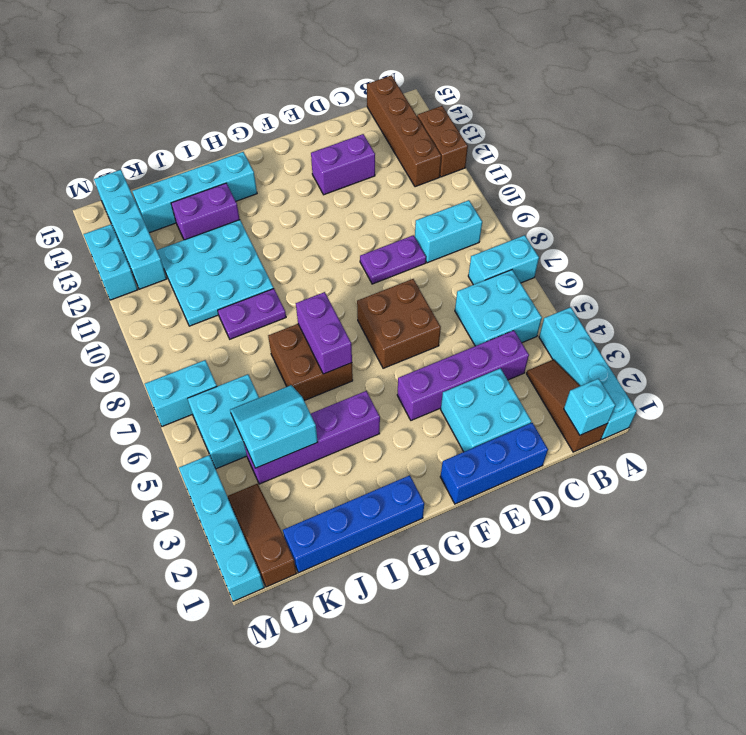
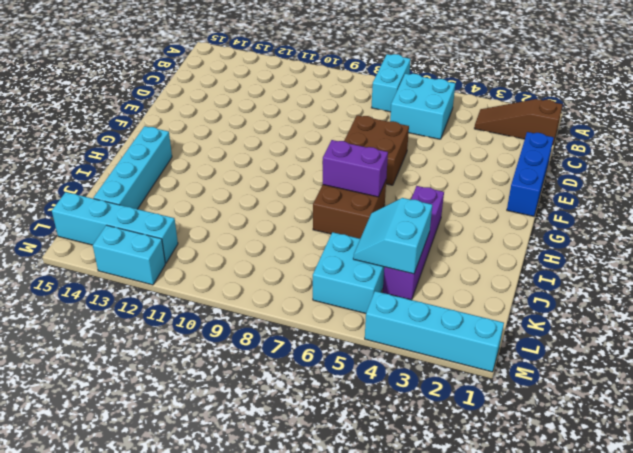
none -> cyan 1x4 brick [539,307,637,439]
none -> brown 1x2 brick [417,106,468,177]
none -> cyan 1x2 brick [415,200,482,263]

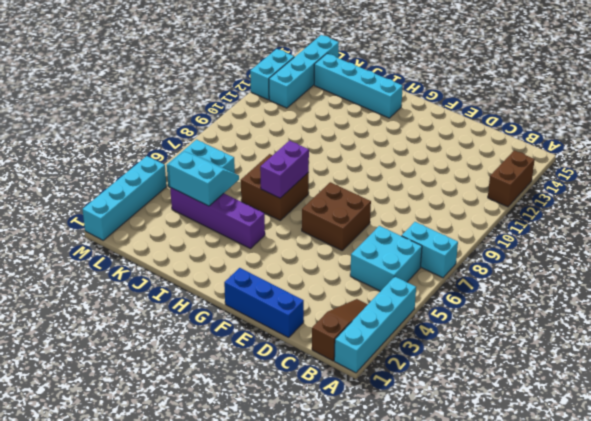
none -> cyan 1x2 brick [415,200,482,263]
none -> brown 1x4 brick [367,75,441,187]
none -> purple 1x4 brick [397,331,529,420]

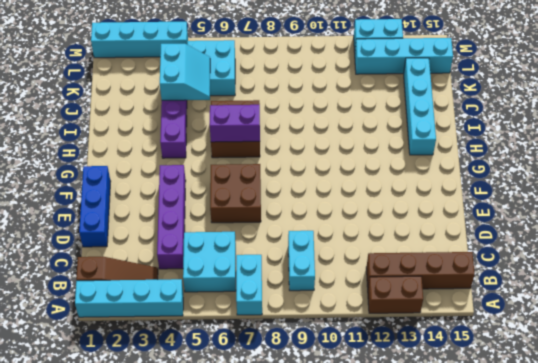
none -> cyan 2x2 brick [441,368,531,452]
none -> purple 1x2 plate [360,235,426,284]
none -> purple 1x2 brick [311,134,375,195]

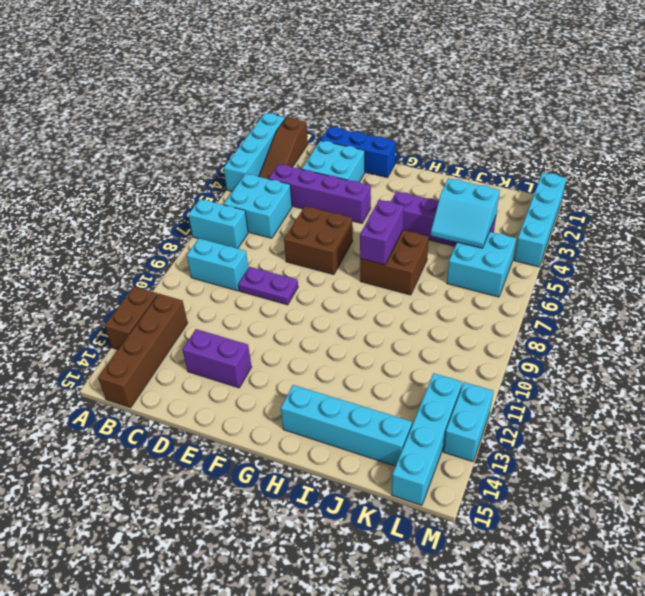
none -> blue 1x4 brick [283,475,424,573]
none -> purple 1x2 plate [218,289,286,339]
none -> cyan 3x3 plate [157,220,274,326]

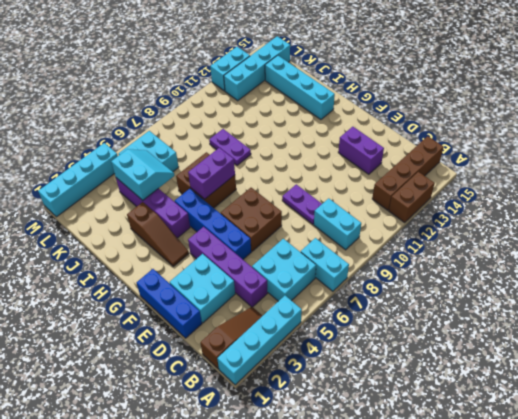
blue 1x4 brick [175,189,251,259] -> blue 1x4 brick moved to [283,475,424,573]
brown 1x3 slope [127,202,189,266] -> brown 1x3 slope turned to [228,484,297,587]
none -> cyan 3x3 plate [157,220,274,326]
none -> purple 1x2 brick [171,183,240,240]
none -> cyan 1x2 brick [145,360,217,426]

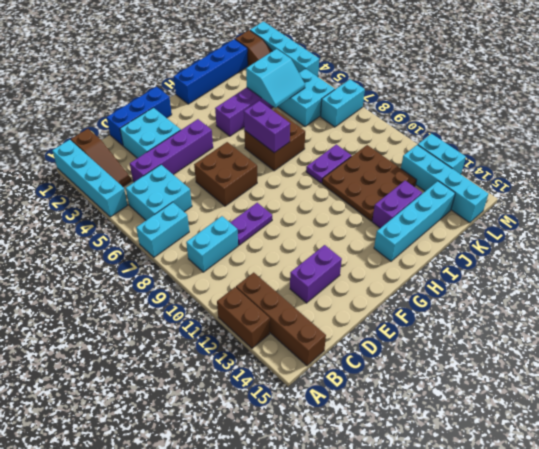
brown 3x3 plate [322,145,416,221] -> cyan 3x3 plate [157,220,274,326]
none -> cyan 1x1 brick [564,378,615,435]

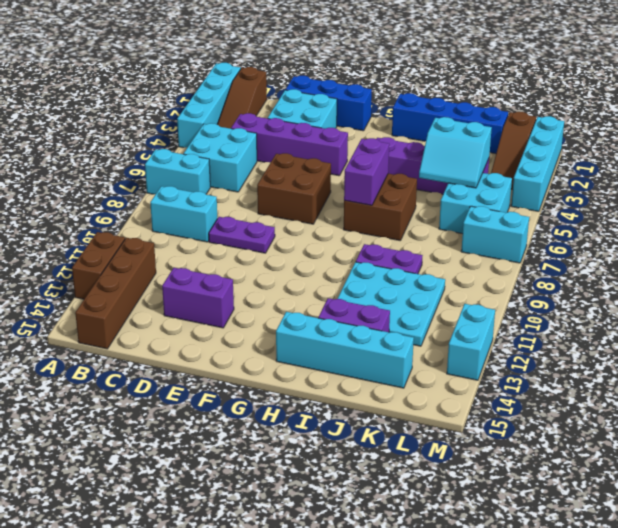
none -> cyan 1x4 brick [94,170,167,289]
none -> cyan 1x1 brick [564,378,615,435]

